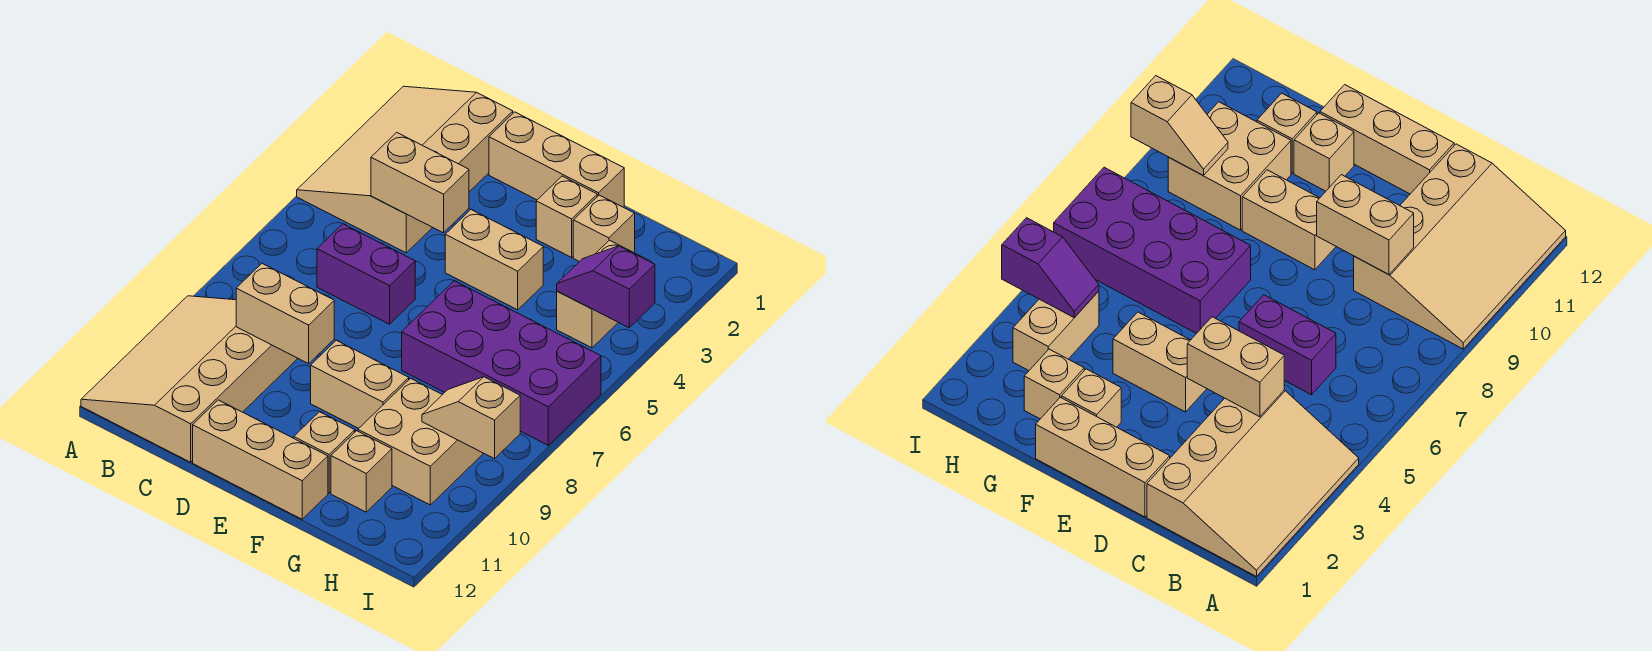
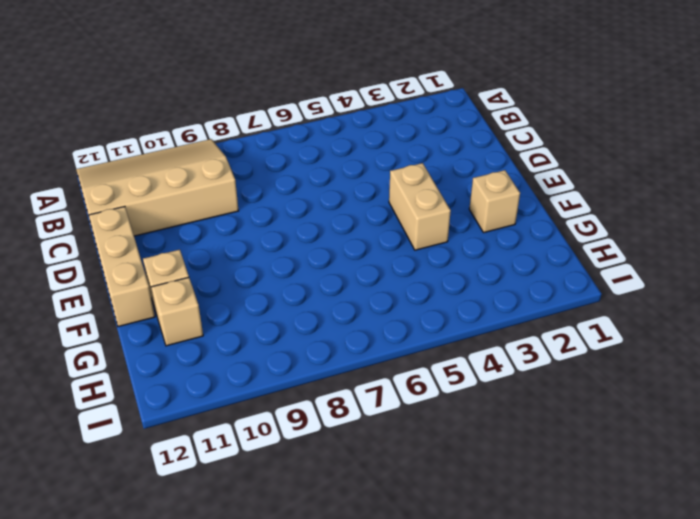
none -> tan 3x4 slope [297,86,513,253]
none -> purple 1x2 brick [317,224,415,324]
none -> tan 1x3 brick [489,112,624,207]

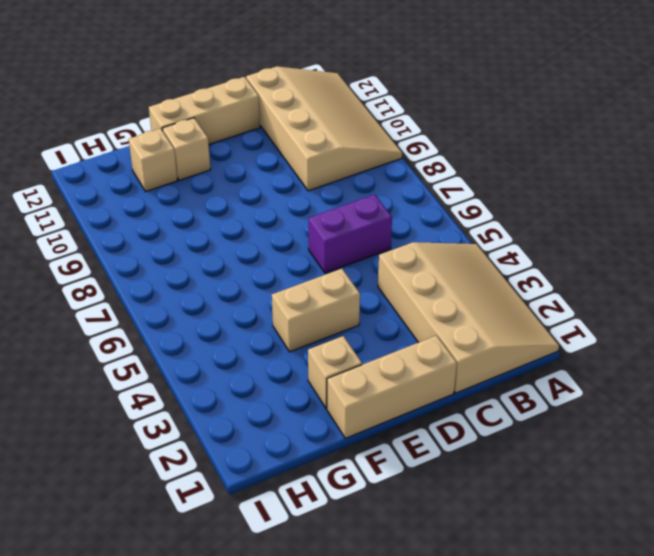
none -> tan 1x2 brick [311,340,409,428]
none -> purple 2x4 brick [402,281,601,445]
none -> tan 1x1 brick [573,195,635,262]

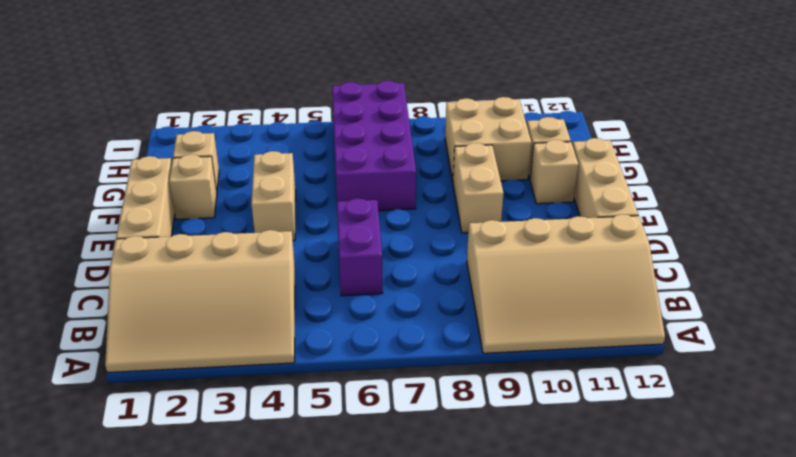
none -> tan 1x2 brick [557,240,645,348]
none -> tan 1x2 brick [371,132,469,233]
none -> tan 1x2 brick [236,264,334,364]

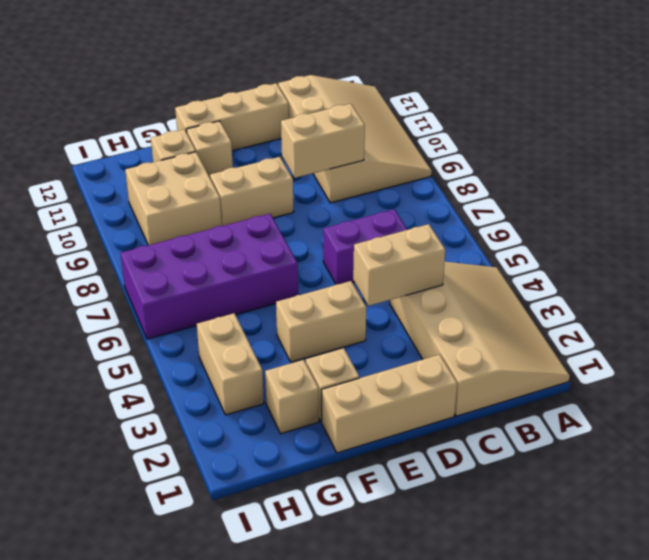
none -> purple 1x2 slope [557,246,655,328]
none -> tan 1x2 slope [422,377,520,459]

